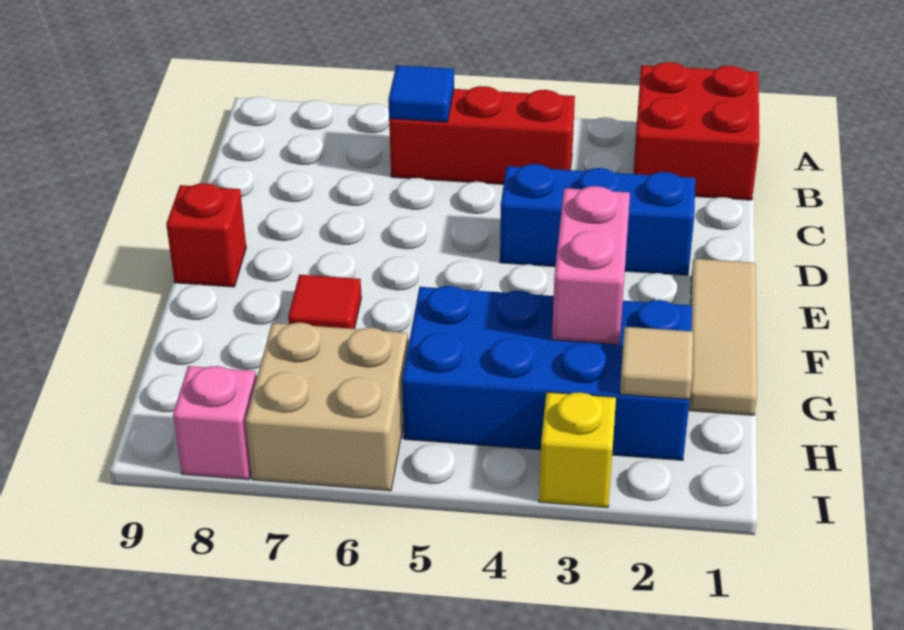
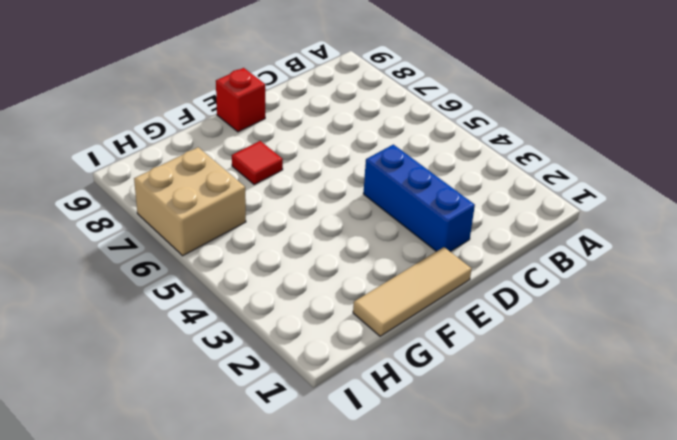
none -> red 2x2 brick [634,62,759,200]
none -> red 1x3 brick [389,86,575,184]
none -> blue 2x4 brick [402,286,692,460]

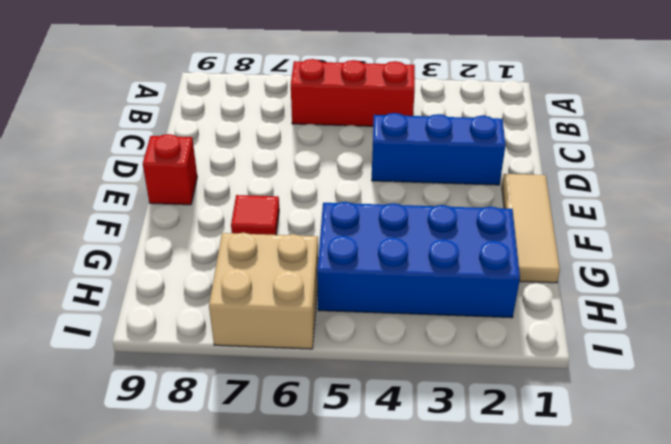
none -> red 2x2 brick [634,62,759,200]
none -> yellow 1x1 brick [539,392,616,508]
none -> pink 1x1 brick [173,366,256,480]

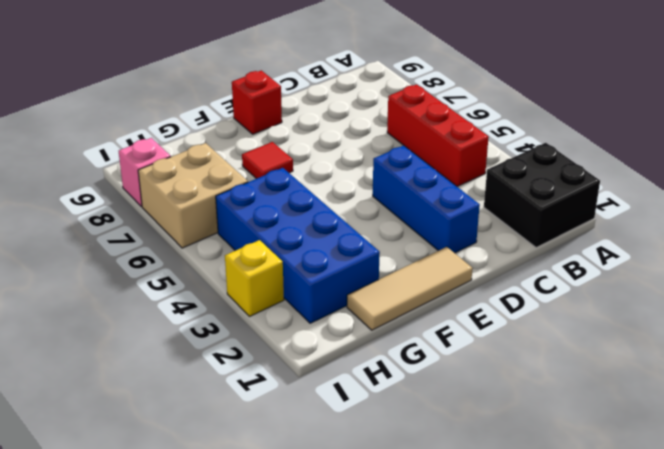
black 2x2 brick [484,143,600,248] -> red 2x2 brick [634,62,759,200]
none -> blue 1x1 tile [388,65,454,122]
none -> pink 1x2 brick [552,186,630,345]
none -> tan 1x1 tile [620,327,693,399]

